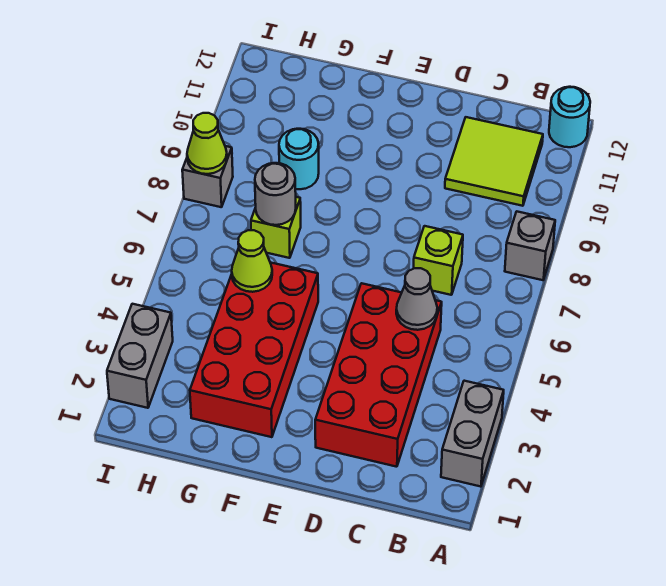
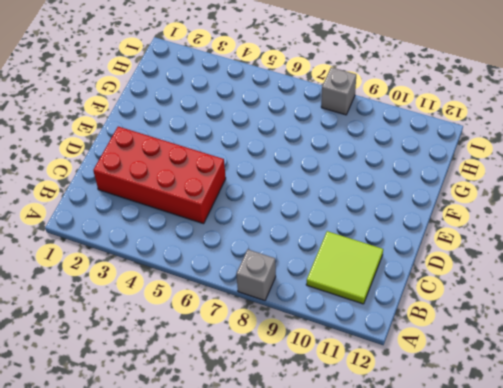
none -> grey 1x2 brick [441,381,504,487]
none -> cyan 1x1 round brick [549,87,590,147]
none -> lime 1x1 brick [414,226,463,295]

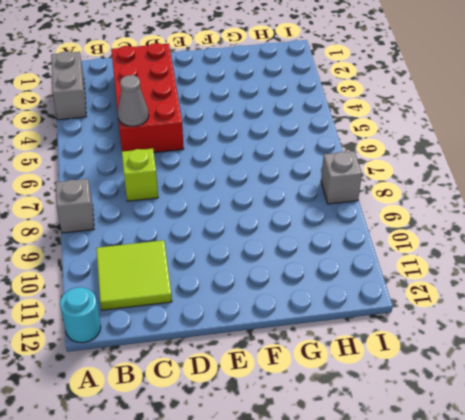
none -> red 2x4 brick [190,263,318,437]
none -> lime 1x1 brick [251,197,301,258]
none -> cyan 1x1 round brick [279,129,319,189]

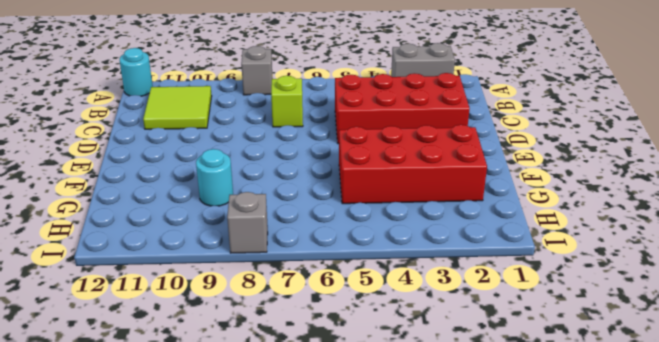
none -> lime 1x1 brick [251,197,301,258]
none -> grey 1x2 brick [107,304,173,408]
none -> grey 1x1 cone [396,268,437,330]

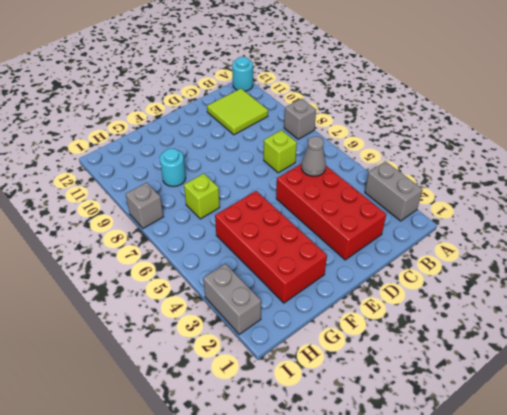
none -> lime 1x1 cone [232,230,272,292]
none -> grey 1x1 round brick [255,163,296,225]
none -> lime 1x1 cone [187,113,227,174]

